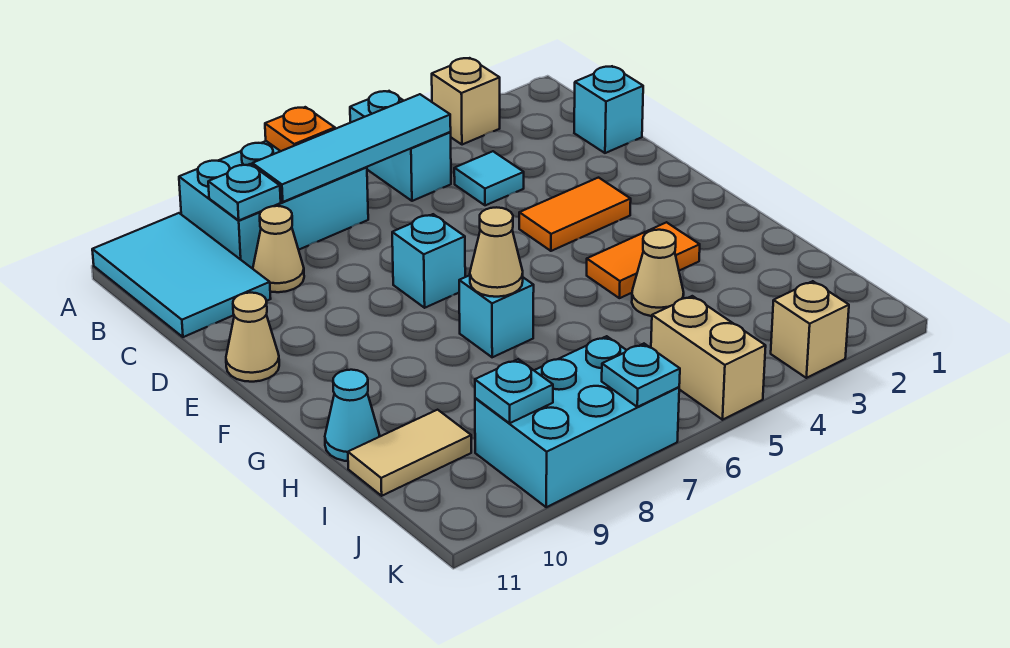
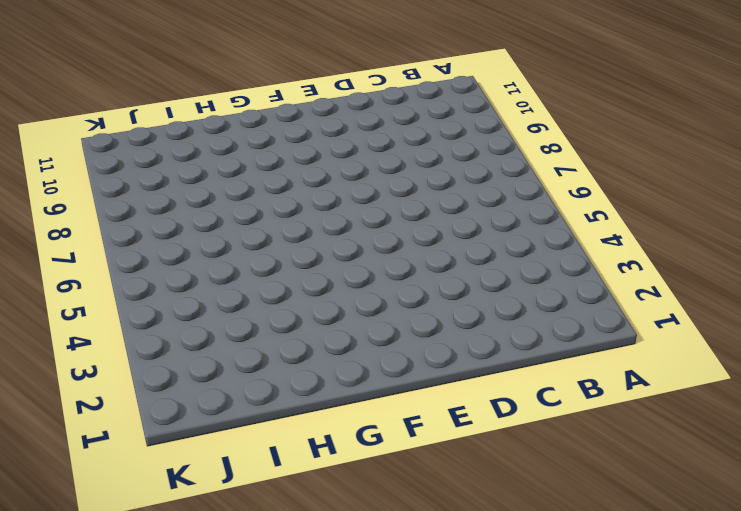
none -> tan 1x1 brick [432,58,500,145]
none -> cyan 1x2 brick [350,91,451,201]
none -> cyan 2x3 brick [179,141,368,269]

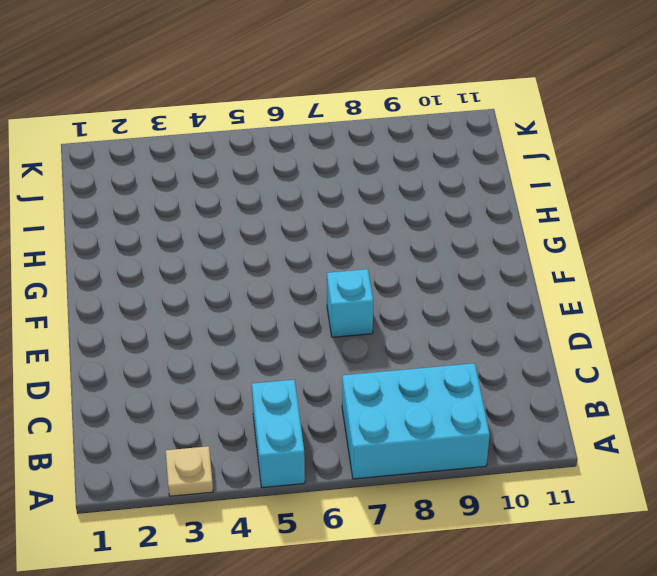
tan 1x1 plate [166,446,213,496] -> tan 1x1 brick [432,58,500,145]
none -> cyan 2x3 tile [92,213,271,337]
none -> cyan 1x1 brick [574,66,643,153]
none -> cyan 1x1 tile [454,151,524,205]

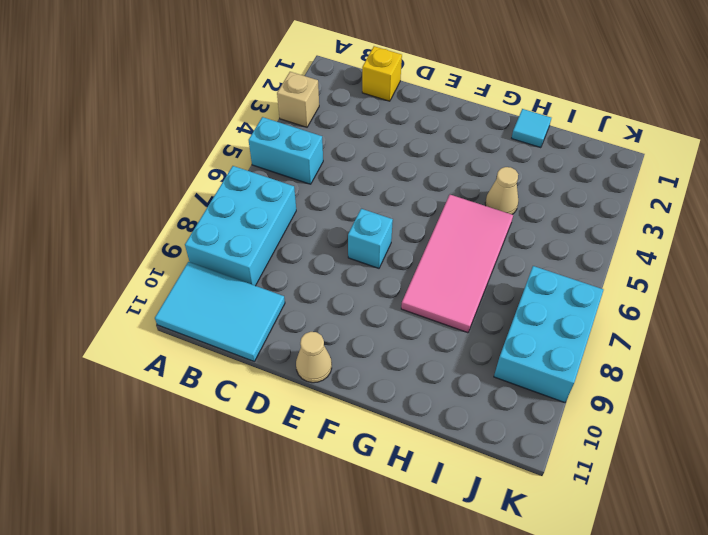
yellow 1x1 brick [362,46,402,101] -> cyan 1x1 brick [574,66,643,153]
pink 2x4 tile [401,195,513,333] -> cyan 1x1 brick [459,275,534,357]
cyan 1x1 tile [512,109,551,148] -> cyan 1x1 tile moved to [454,151,524,205]
none -> tan 1x1 cone [253,206,304,292]
none -> orange 1x2 tile [519,178,631,251]
none -> orange 1x2 tile [587,222,700,298]

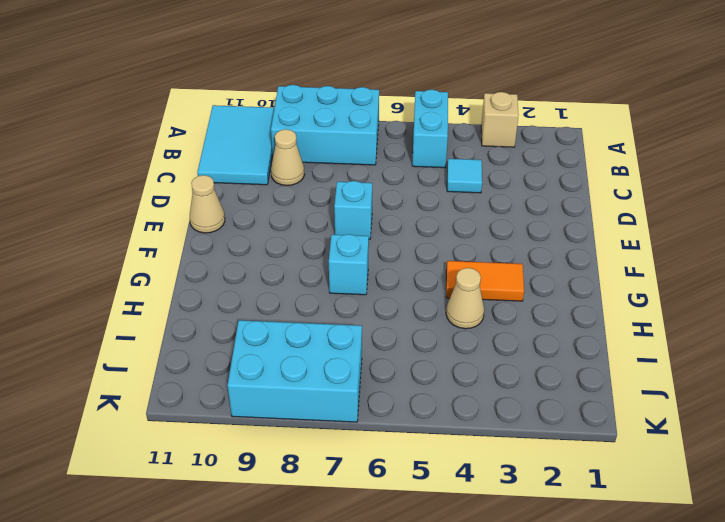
none -> cyan 1x1 brick [574,66,643,153]
none -> orange 1x2 tile [519,178,631,251]
none -> cyan 1x1 cone [325,370,380,461]

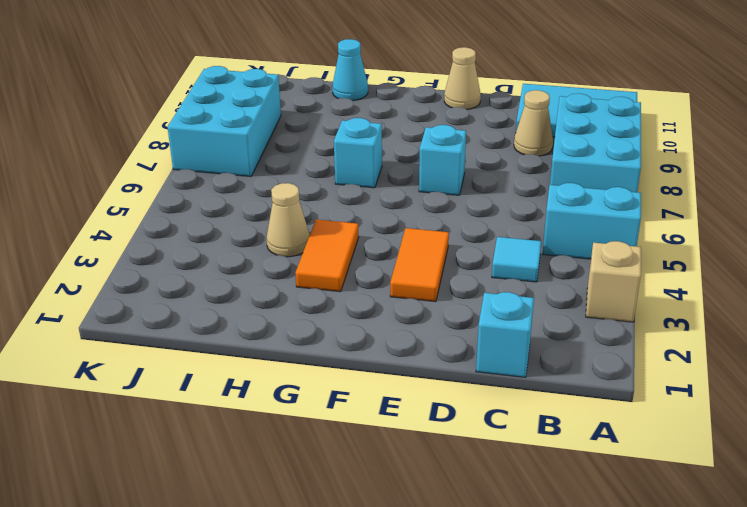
none -> tan 1x2 tile [348,410,471,496]
none -> tan 1x2 brick [651,296,766,420]
none -> tan 1x1 brick [771,281,849,378]

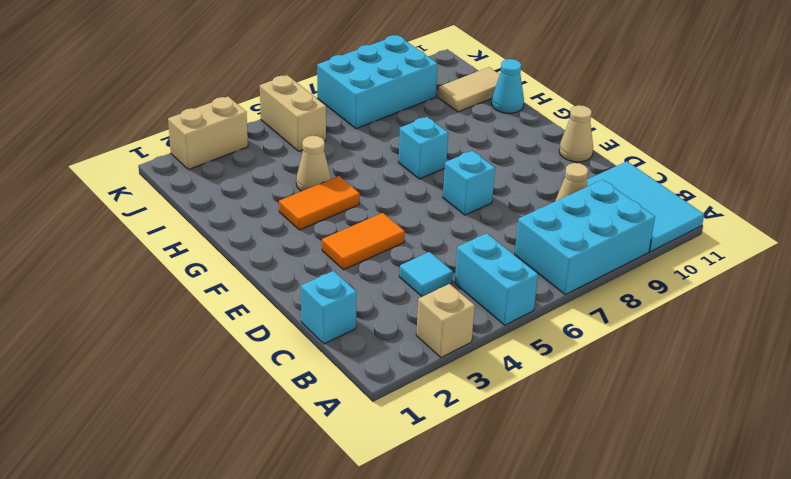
tan 1x2 brick [168,96,248,170] -> tan 1x1 brick [771,281,849,378]
none -> orange 1x1 plate [265,107,335,151]
none -> cyan 1x4 tile [252,94,451,202]
none -> cyan 1x1 plate [208,164,281,221]

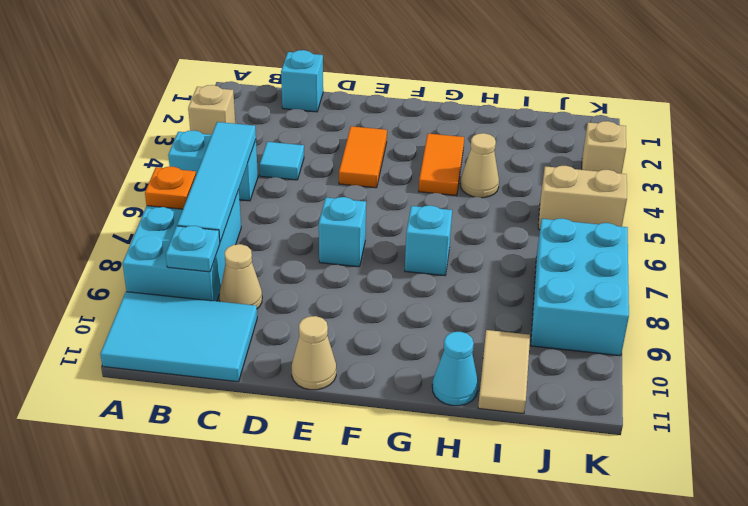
none -> tan 1x1 cone [470,207,523,297]
none -> cyan 1x1 plate [475,359,553,423]
none -> cyan 1x1 plate [602,344,680,407]

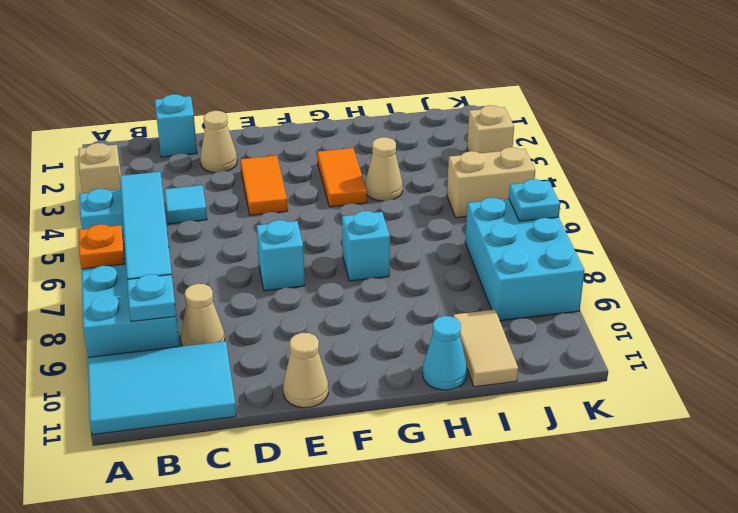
tan 1x1 cone [200,111,237,173] -> tan 1x1 cone moved to [470,207,523,297]
none -> cyan 1x1 plate [475,359,553,423]

